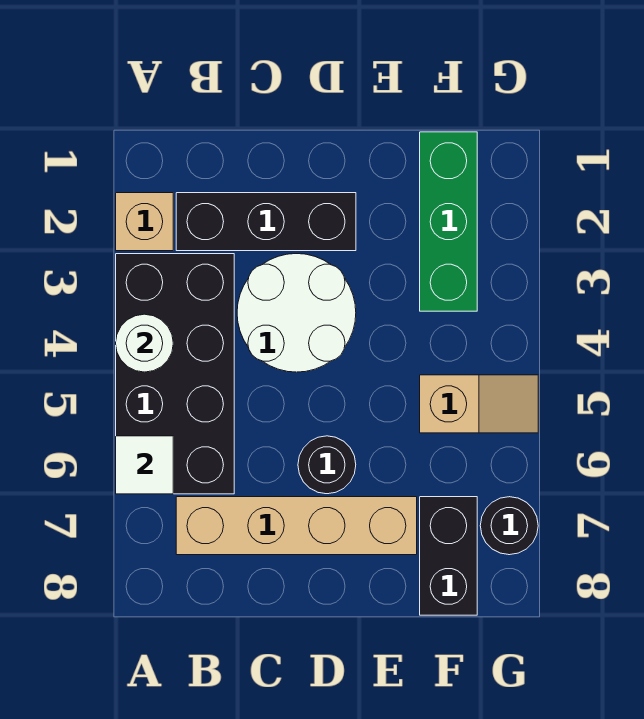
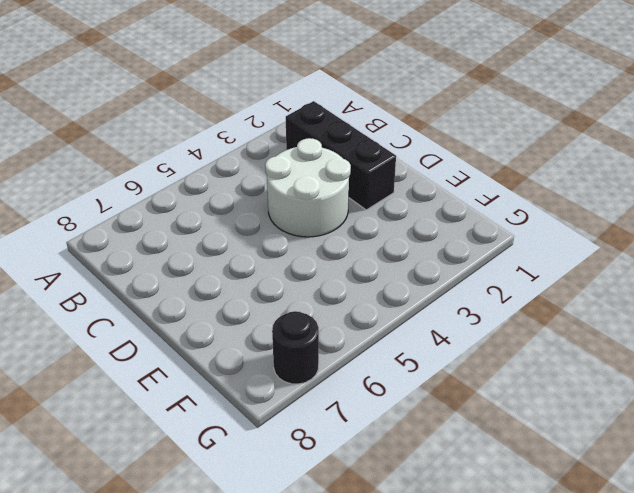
none -> tan 1x1 brick [116,193,173,251]
none -> black 2x4 brick [116,254,234,494]
none -> tan 1x4 brick [176,497,417,555]

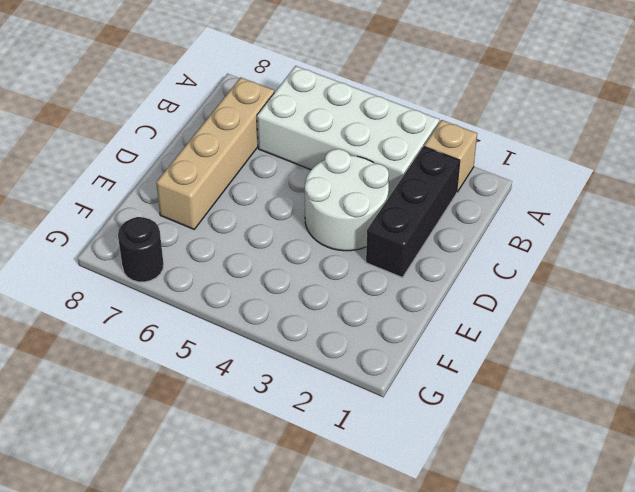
white 2x4 brick [257,66,439,198] -> black 2x4 brick [116,254,234,494]
none -> black 1x1 round brick [298,436,356,494]
none -> green 1x3 brick [420,132,477,311]
none -> tan 1x2 slope [420,375,538,433]

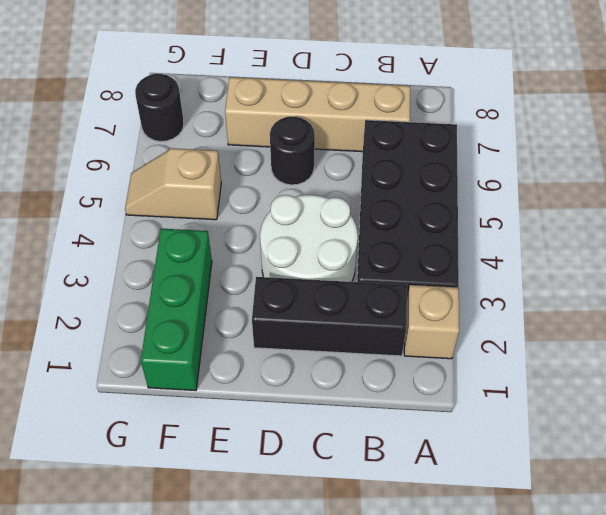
none -> black 1x2 brick [420,497,477,615]
none -> white 1x1 round brick [116,314,173,372]
none -> white 1x1 tile [116,436,173,494]

